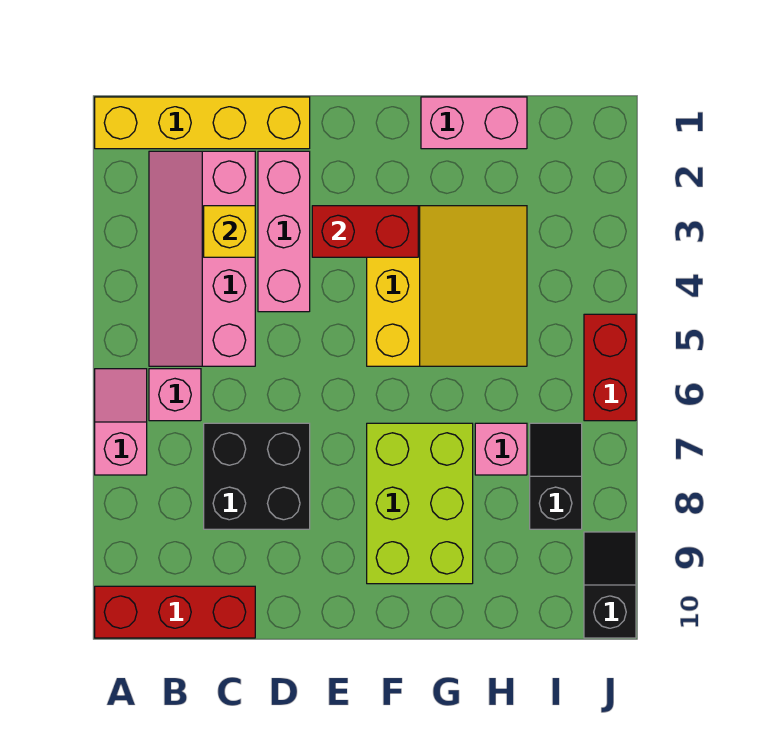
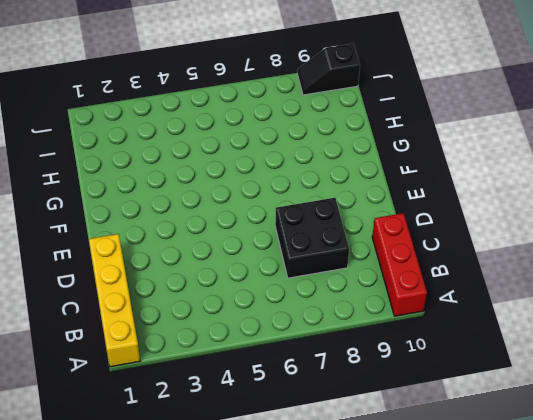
none -> pink 1x2 slope [95,369,147,475]
none -> pink 2x4 slope [149,151,255,366]
none -> pink 1x1 brick [149,369,201,421]

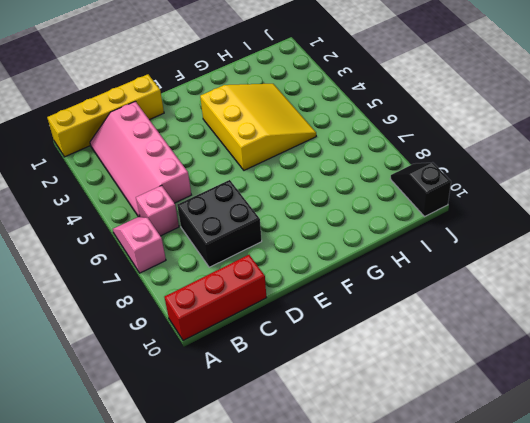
none -> pink 1x3 brick [258,151,310,312]
none -> lime 2x3 brick [367,423,473,584]
none -> pink 1x2 brick [421,97,527,149]

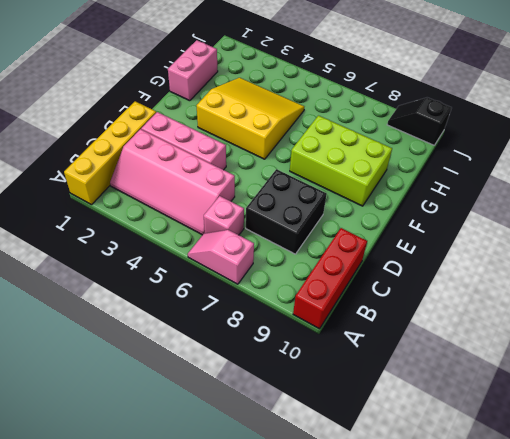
none -> pink 1x1 brick [475,423,527,475]
none -> black 1x2 slope [530,423,582,529]
none -> red 1x2 brick [584,314,636,421]

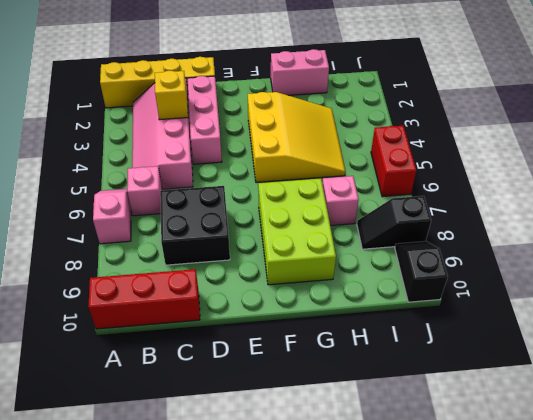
black 1x2 slope [357,196,431,249] -> black 1x2 slope turned to [530,423,582,529]
none -> red 1x2 brick [312,206,418,257]

